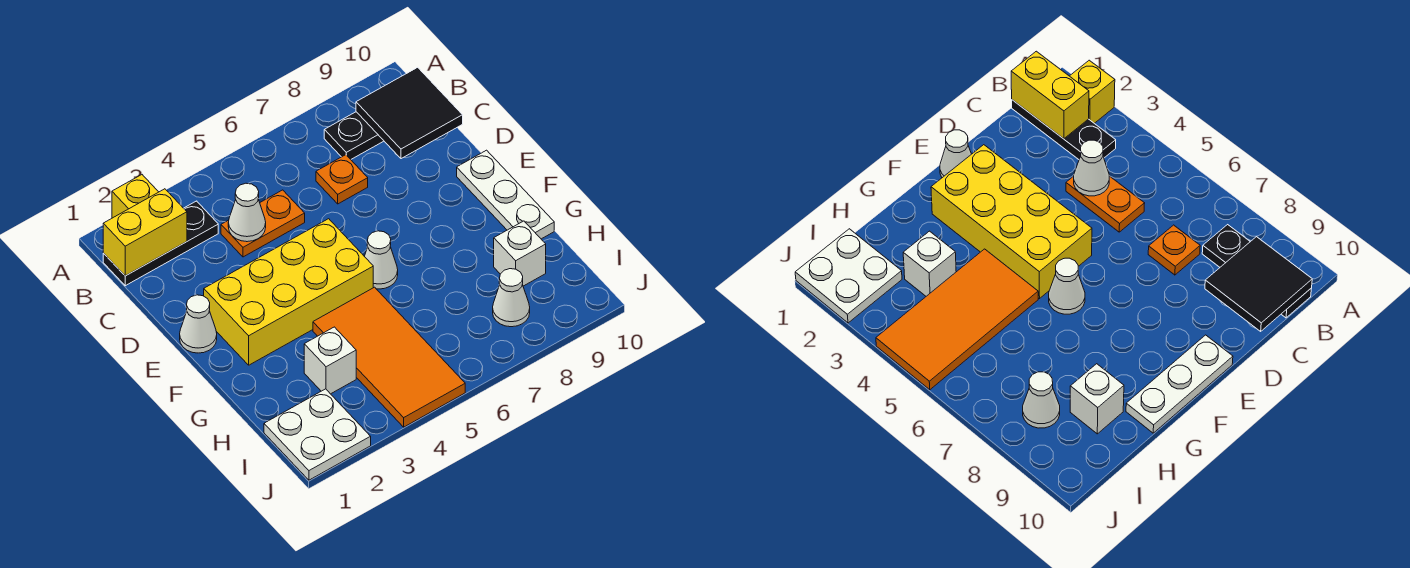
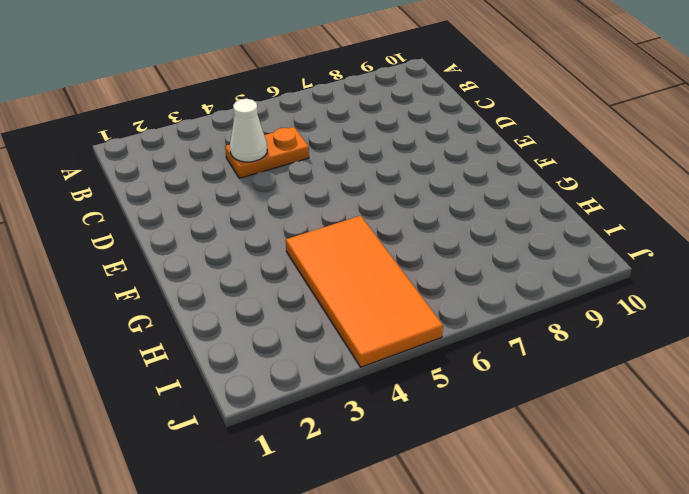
none -> yellow 1x1 brick [112,175,158,218]
none -> black 1x3 plate [103,201,218,286]
none -> black 1x3 plate [324,112,384,159]

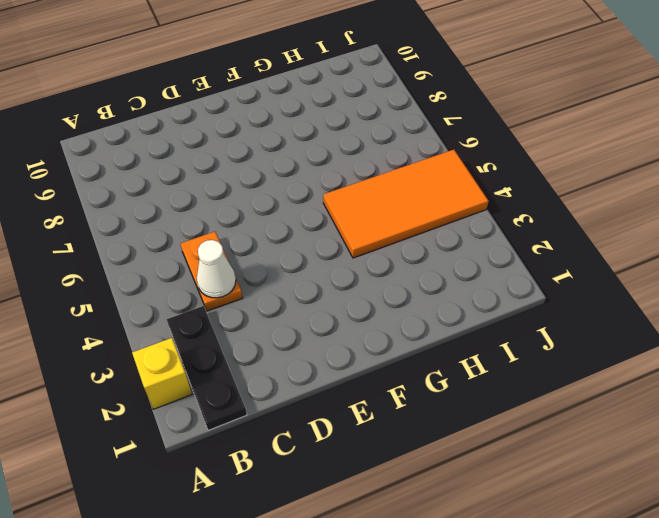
none -> black 1x3 plate [324,112,384,159]
none -> orange 1x1 plate [316,155,368,204]
none -> white 1x1 cone [180,295,217,353]

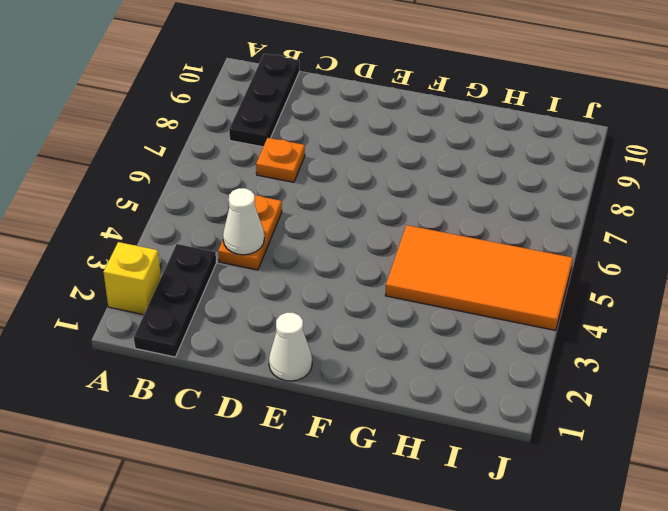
none -> yellow 2x4 brick [204,219,373,365]
none -> white 1x3 plate [457,150,554,239]
none -> white 1x1 cone [364,231,398,289]

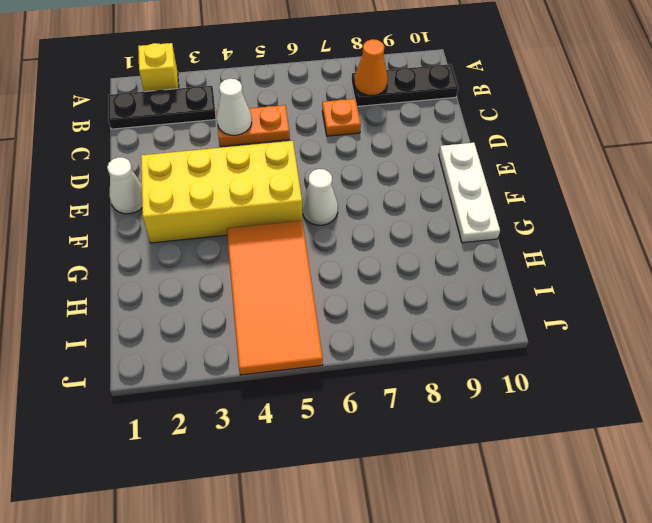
orange 1x1 cone [354,39,388,95] -> none
none -> white 1x1 brick [304,327,356,394]
none -> white 1x1 brick [494,221,546,286]
none -> white 2x2 plate [264,389,371,480]

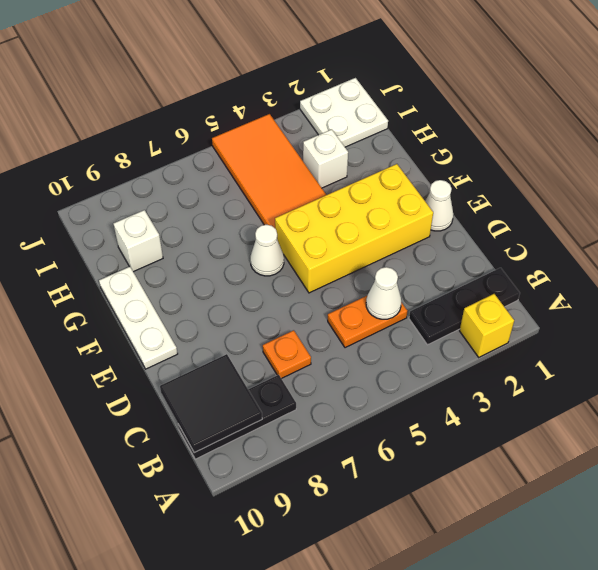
none -> white 1x1 cone [493,269,530,327]
none -> yellow 1x2 brick [103,189,187,276]

